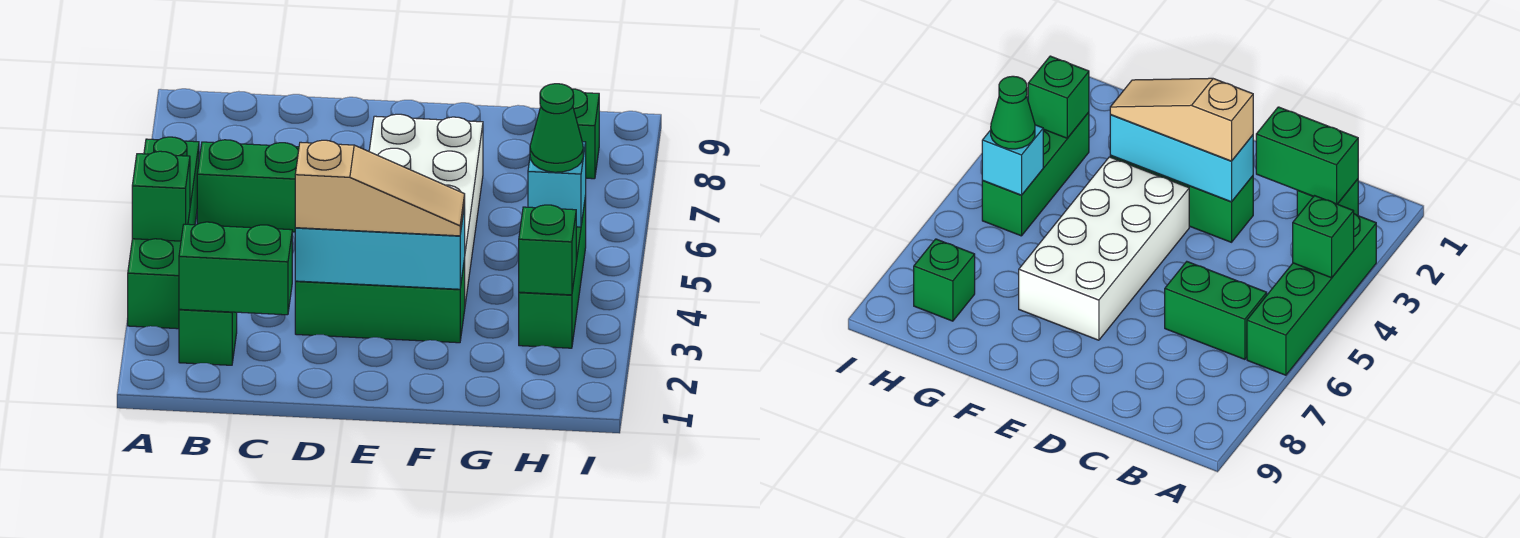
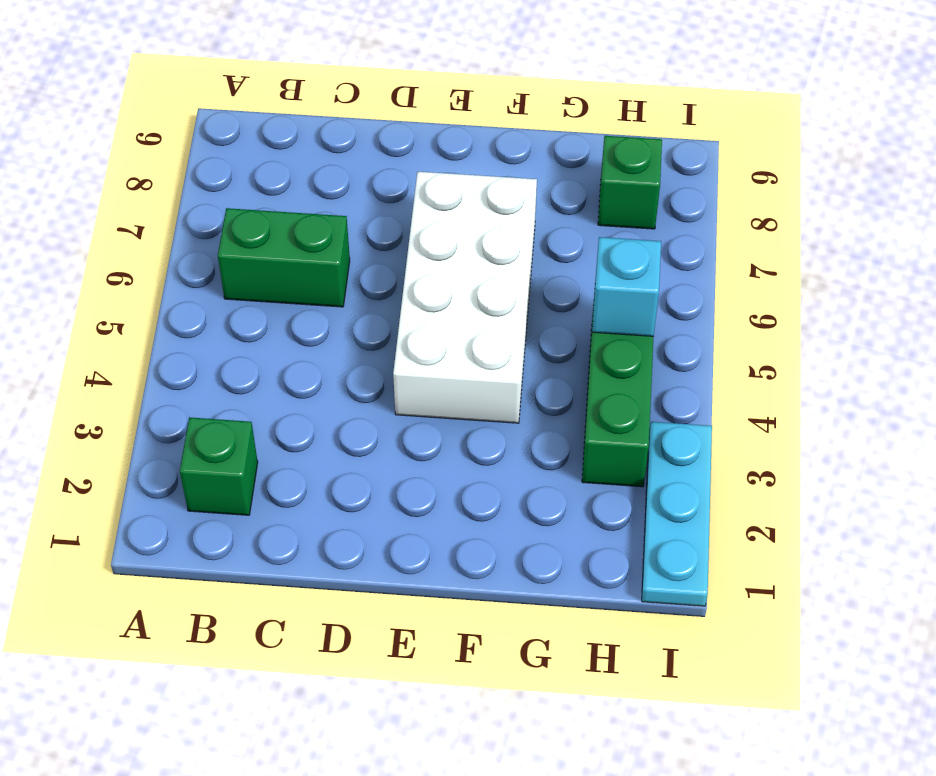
cyan 1x3 plate [642,422,712,606] -> none
none -> green 1x4 brick [128,137,199,329]
none -> green 1x3 brick [295,259,465,343]
none -> green 1x1 brick [132,151,190,241]

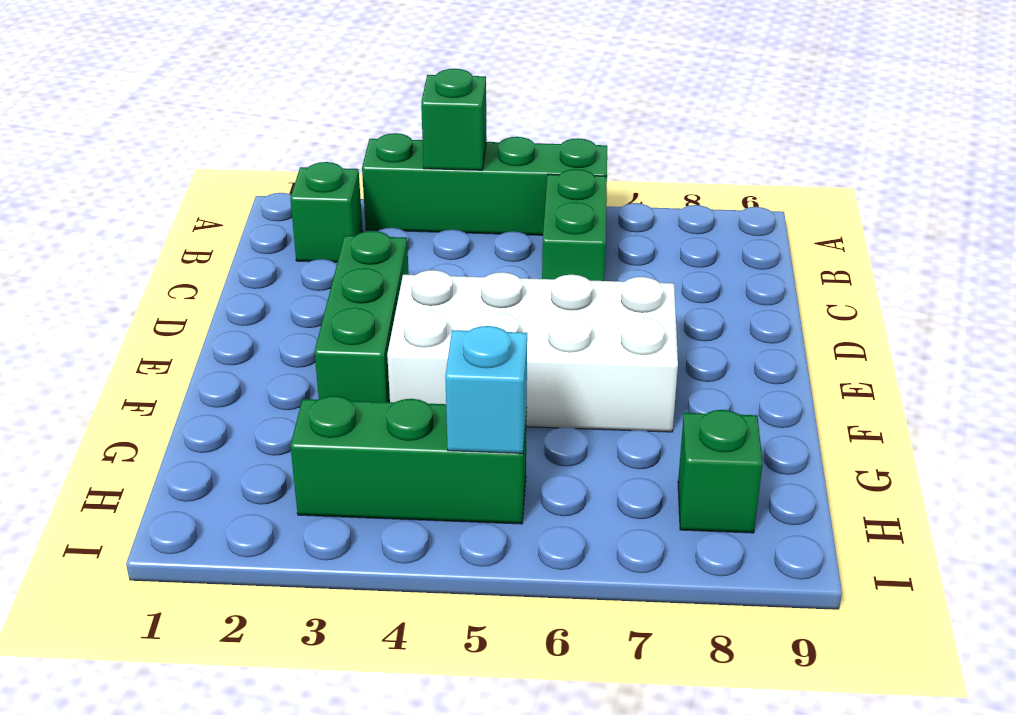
none -> green 1x2 brick [179,222,292,315]
none -> cyan 1x3 brick [295,205,465,289]
none -> green 1x1 brick [519,205,576,295]

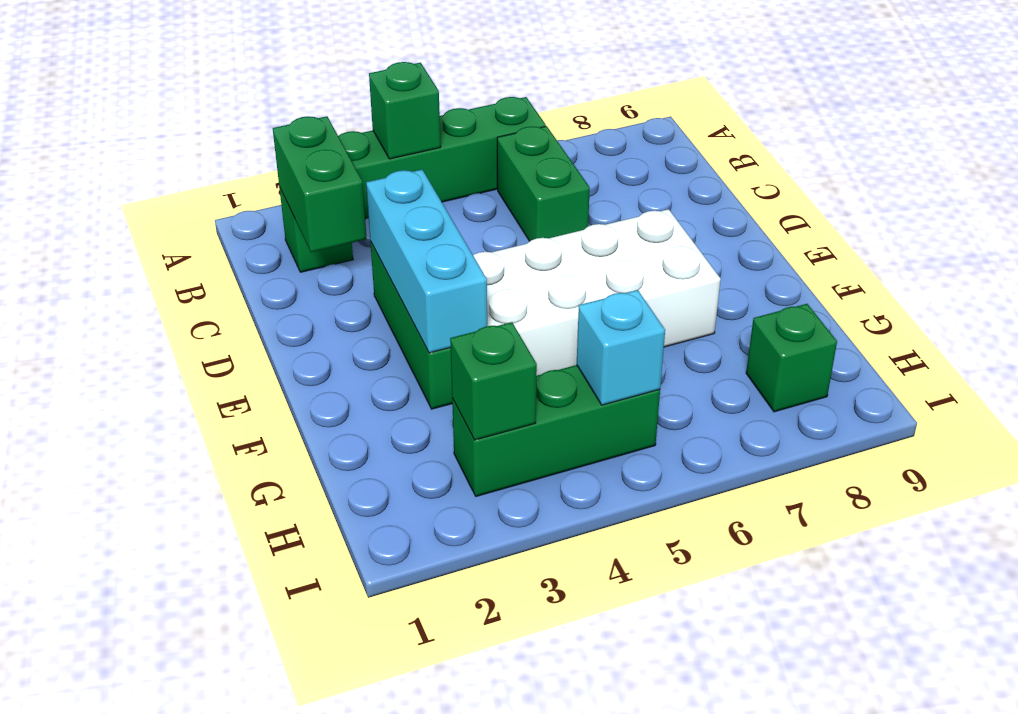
none -> tan 1x3 slope [295,140,465,236]
none -> green 1x1 cone [530,84,583,172]

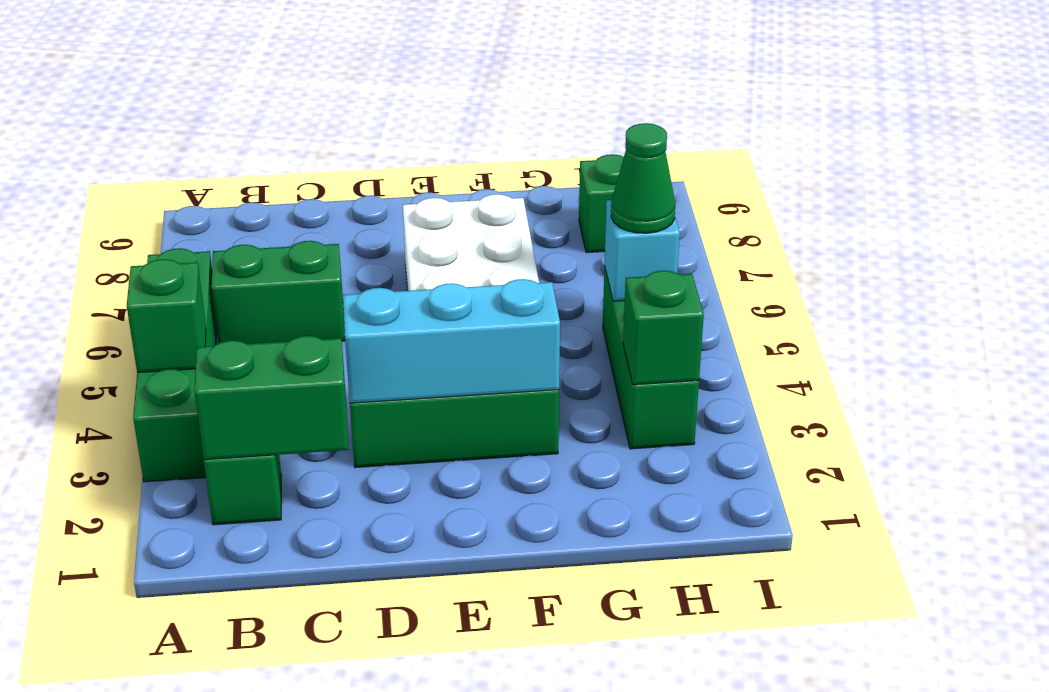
none -> tan 1x3 slope [295,140,465,236]

